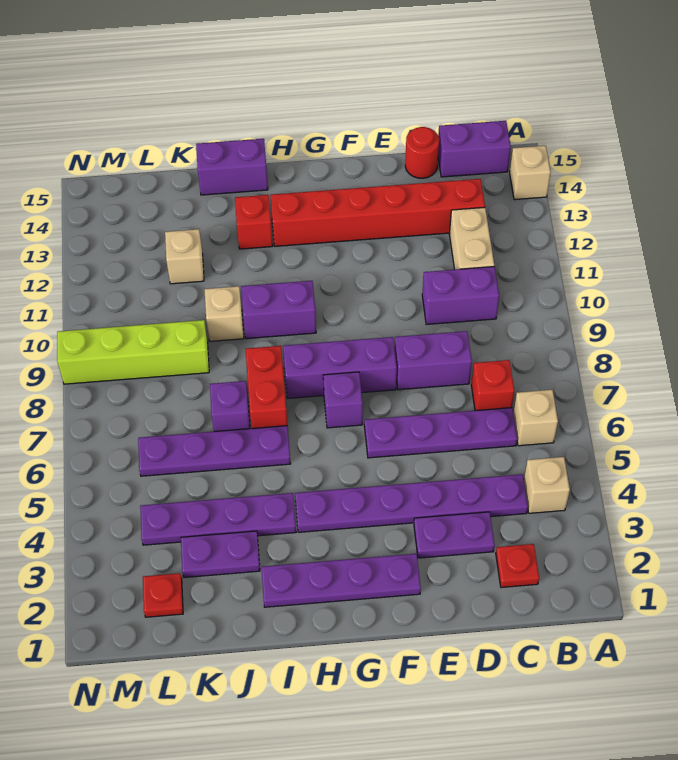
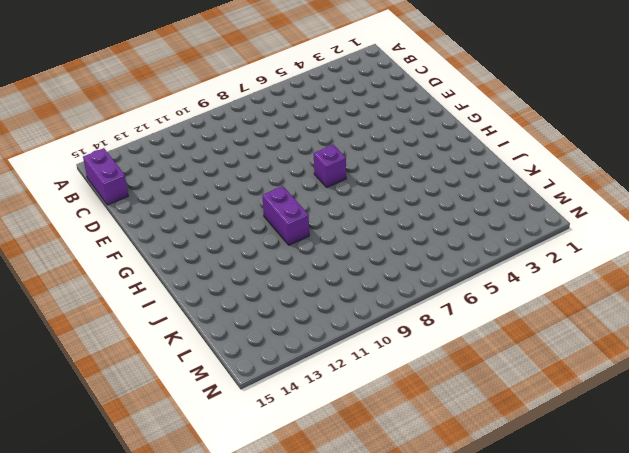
none -> tan 1x1 brick [510,146,551,200]
none -> tan 1x1 brick [524,457,570,513]
none -> tan 1x1 brick [513,390,558,446]

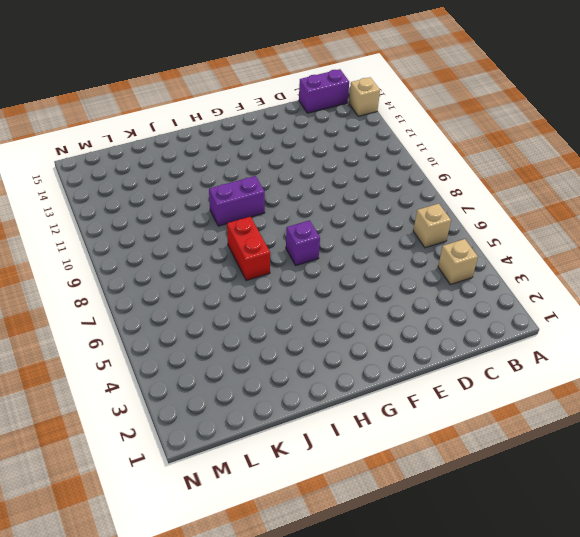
none -> red 1x1 plate [496,544,539,587]
none -> purple 1x6 plate [295,474,528,532]
none -> purple 1x4 plate [364,408,517,458]

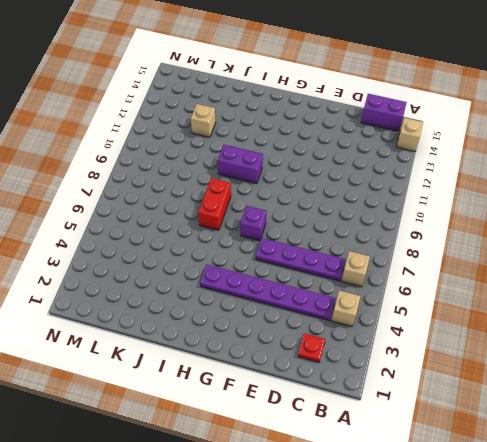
none -> red 1x1 brick [471,360,514,411]
none -> purple 1x2 brick [422,267,499,325]
none -> tan 1x2 brick [449,207,494,270]

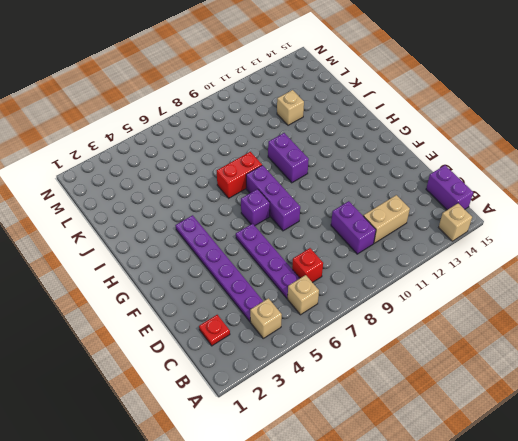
none -> red 1x6 brick [270,179,485,246]
none -> purple 1x2 plate [414,512,495,558]
none -> purple 1x2 brick [394,331,472,390]

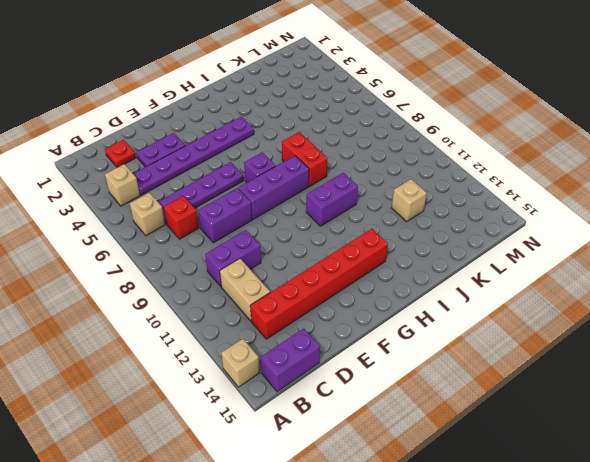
none -> red 1x1 round brick [405,127,439,178]
none -> purple 1x4 plate [261,554,421,607]
none -> purple 1x4 plate [140,493,296,545]

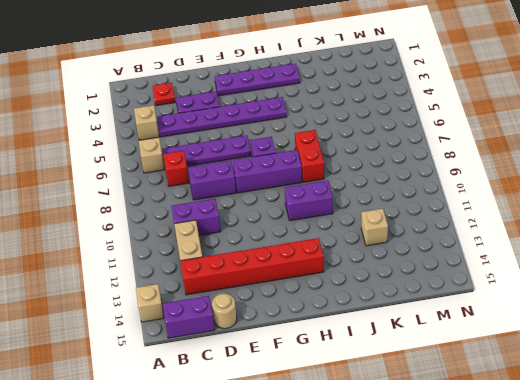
tan 1x1 round brick [212,294,237,329] -> red 1x1 round brick [405,127,439,178]
none -> purple 1x4 plate [140,493,296,545]
none -> purple 1x4 plate [138,426,291,476]
none -> red 1x1 brick [235,195,273,249]

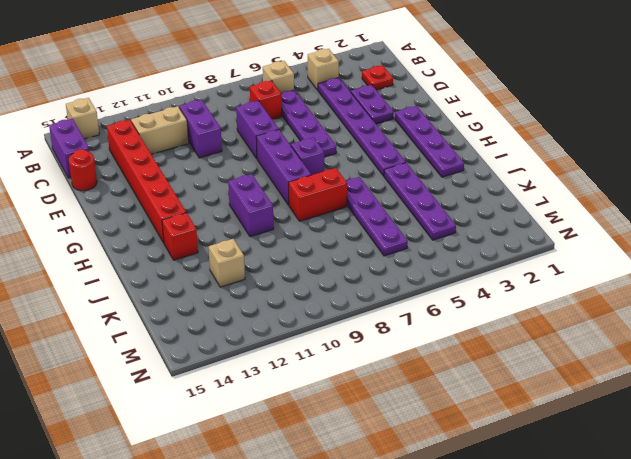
none -> purple 1x2 brick [196,139,268,195]
none -> purple 1x2 plate [181,531,260,578]
none -> purple 1x1 brick [210,381,250,431]

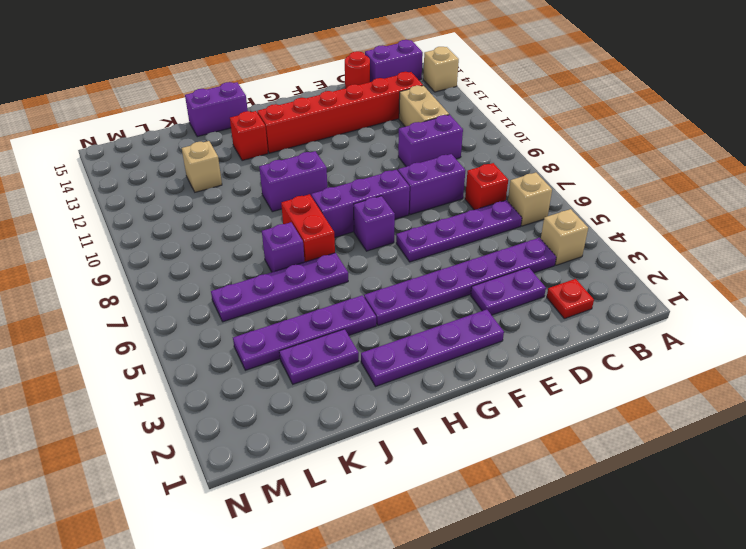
none -> tan 1x1 brick [204,286,244,341]
none -> lime 1x4 brick [57,320,209,384]
none -> red 1x1 plate [143,573,183,617]

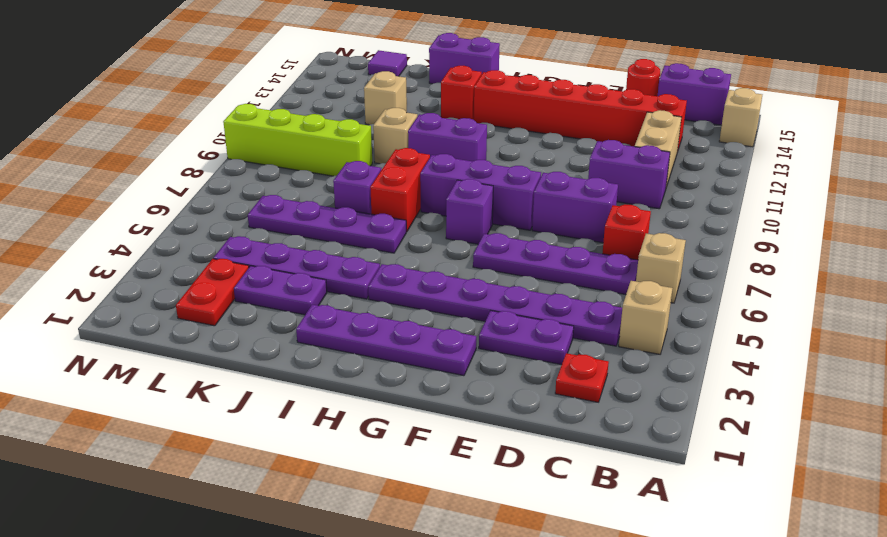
red 1x2 plate [176,259,249,326] -> red 1x1 plate [143,573,183,617]
purple 1x1 tile [368,50,407,76] -> none

